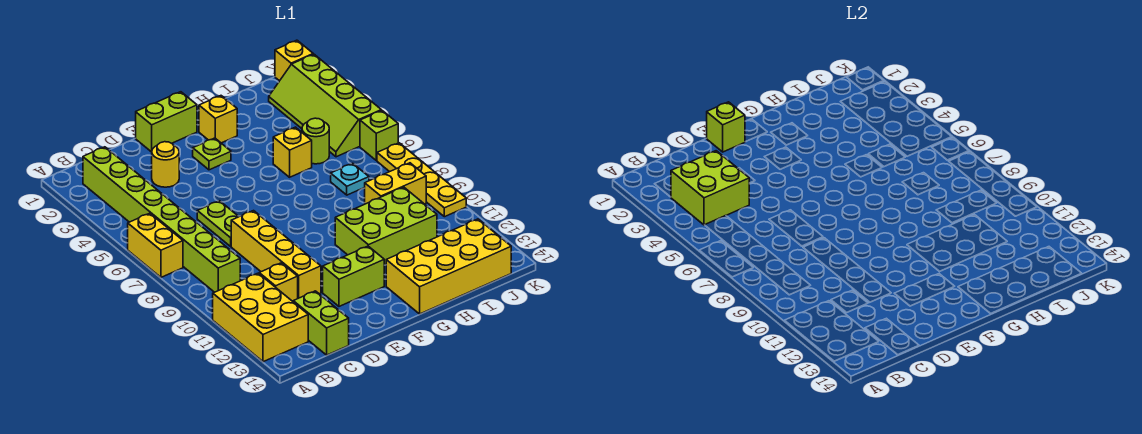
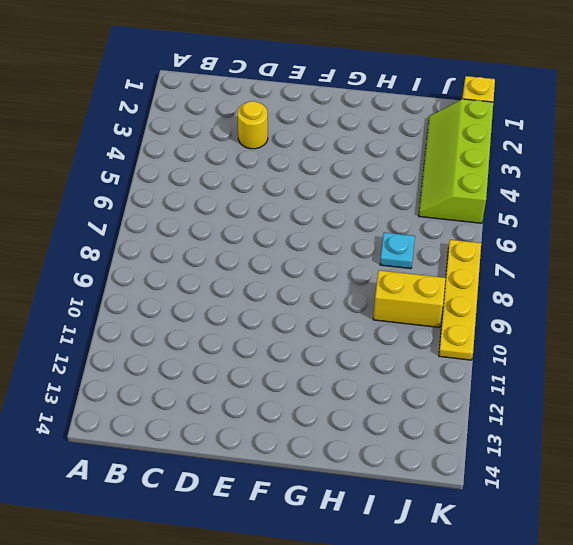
none -> yellow 1x2 brick [128,213,183,277]
none -> yellow 2x3 brick [213,273,308,362]
none -> lime 1x8 brick [83,147,240,292]

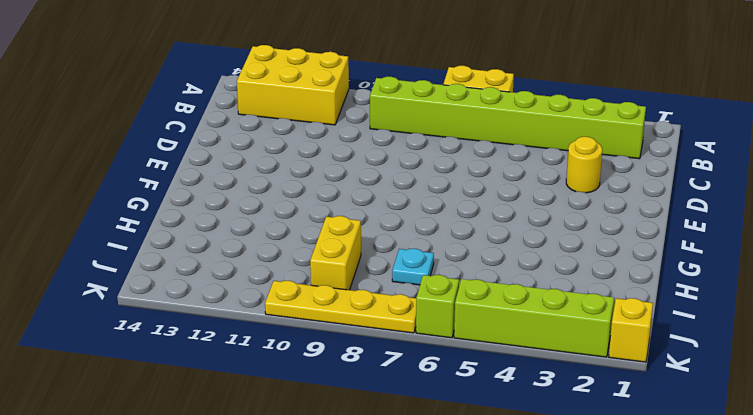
none -> yellow 1x1 brick [259,263,298,301]
none -> lime 1x2 brick [293,291,349,355]
none -> lime 1x2 plate [197,201,239,246]

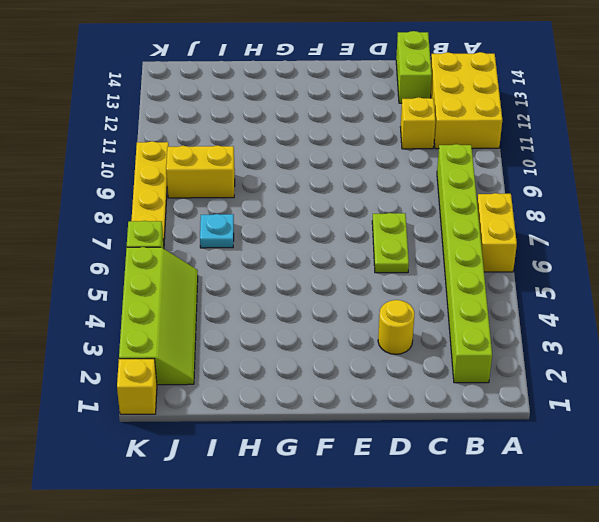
none -> yellow 1x4 brick [231,211,321,298]
none -> lime 1x2 brick [136,92,197,152]
none -> lime 1x2 brick [323,246,384,306]

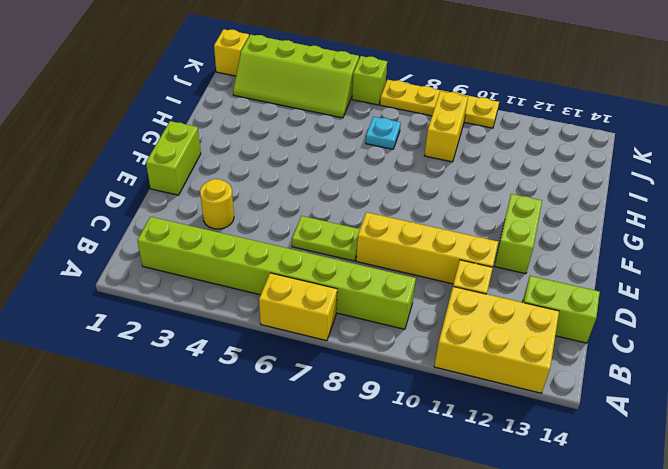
none -> lime 1x1 plate [193,138,231,170]
none -> yellow 1x1 brick [199,96,237,143]
none -> lime 2x3 brick [335,187,437,265]

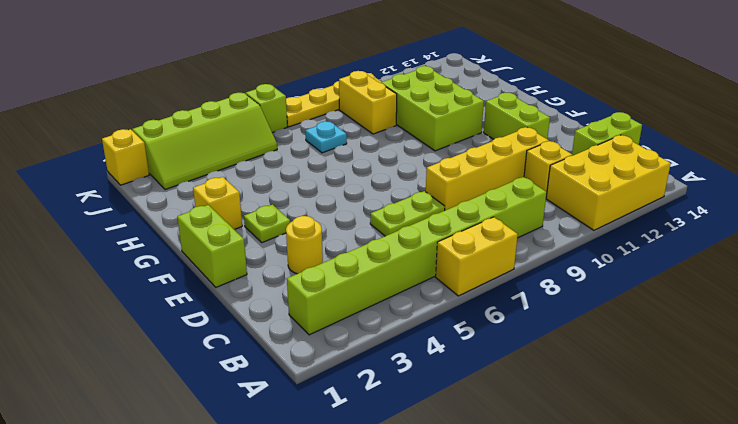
none -> yellow 2x4 brick [386,219,511,314]
none -> yellow 1x1 brick [273,127,312,177]
none -> lime 1x1 round brick [302,118,329,164]

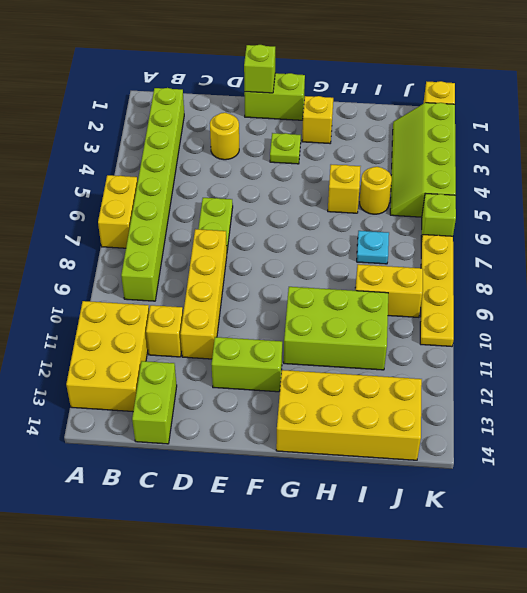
yellow 1x1 round brick [360,167,392,214] -> lime 1x1 round brick [302,118,329,164]
none -> lime 2x2 brick [671,151,749,225]

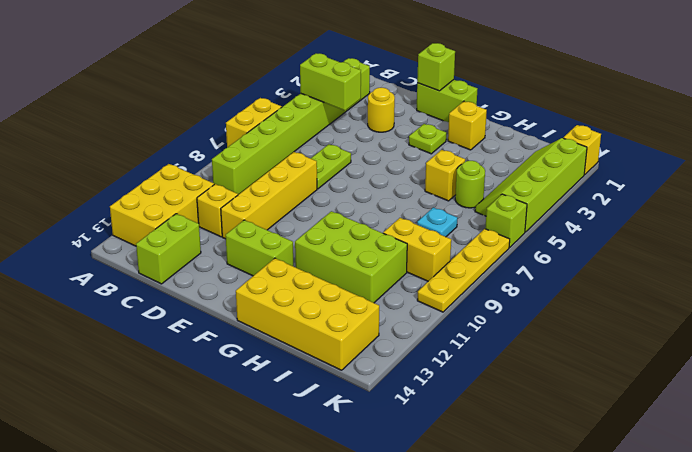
lime 1x2 brick [300,53,361,110] -> lime 2x2 brick [671,151,749,225]

